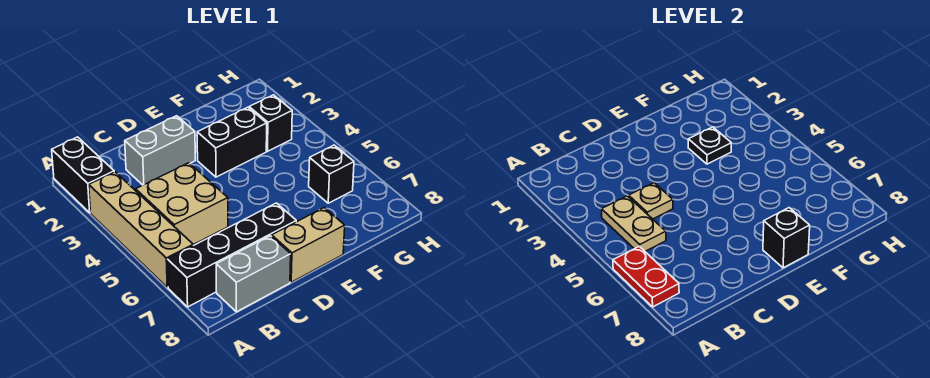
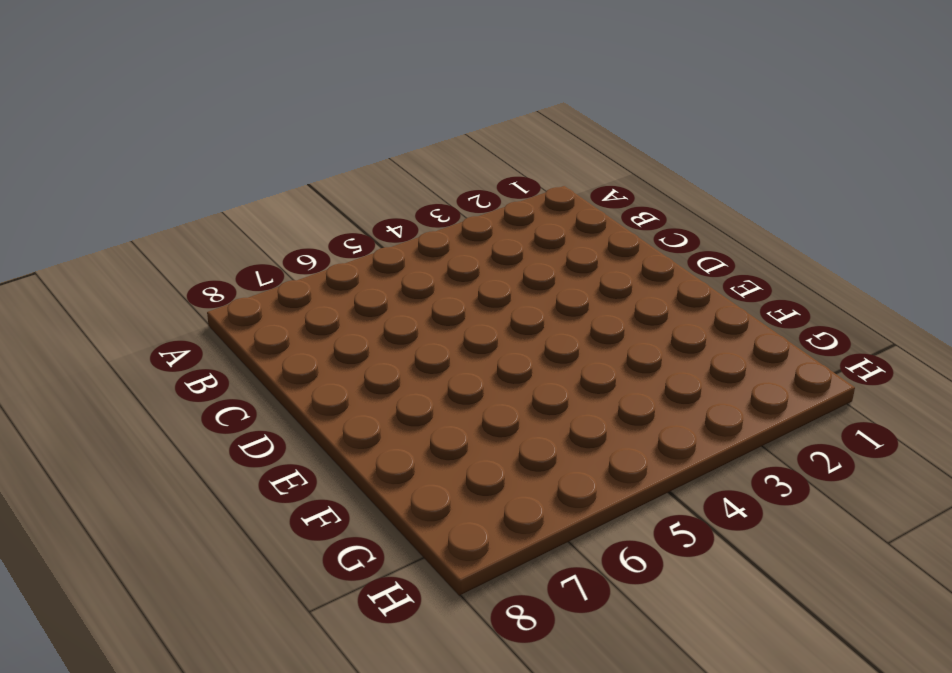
none -> black 1x2 brick [52,137,114,213]
none -> tan 1x4 brick [89,172,193,287]
none -> black 1x4 brick [167,203,296,307]

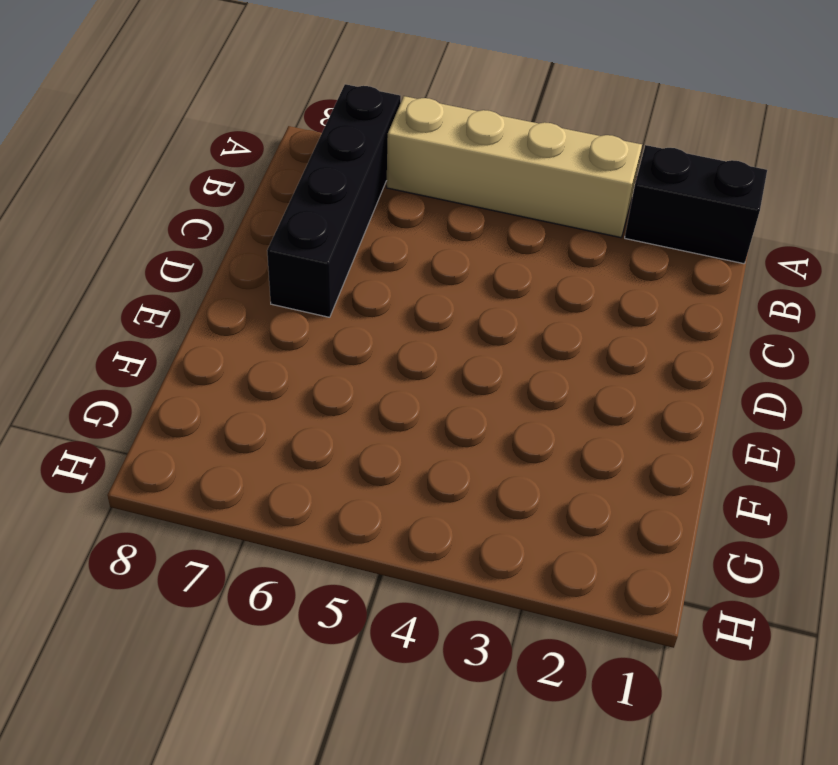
none -> tan 2x2 brick [136,163,228,245]
none -> grey 1x2 brick [216,236,291,312]
none -> grey 1x2 brick [125,116,195,185]

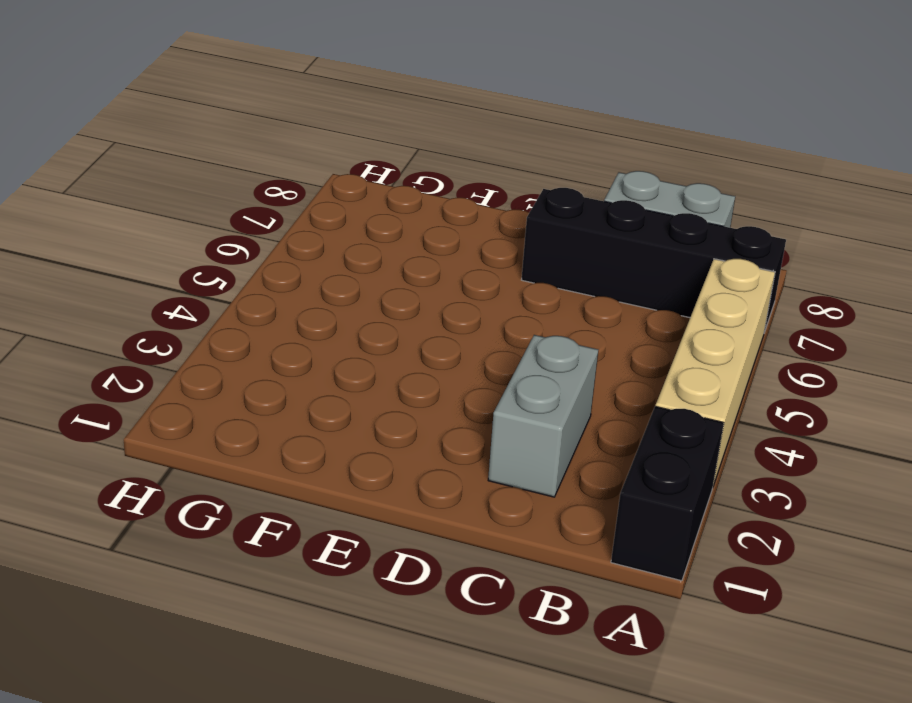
grey 1x2 brick [488,335,598,497] -> grey 1x2 brick turned to [125,116,195,185]
none -> tan 2x2 brick [136,163,228,245]
none -> tan 1x2 brick [272,208,345,282]
none -> black 1x2 brick [197,107,267,177]

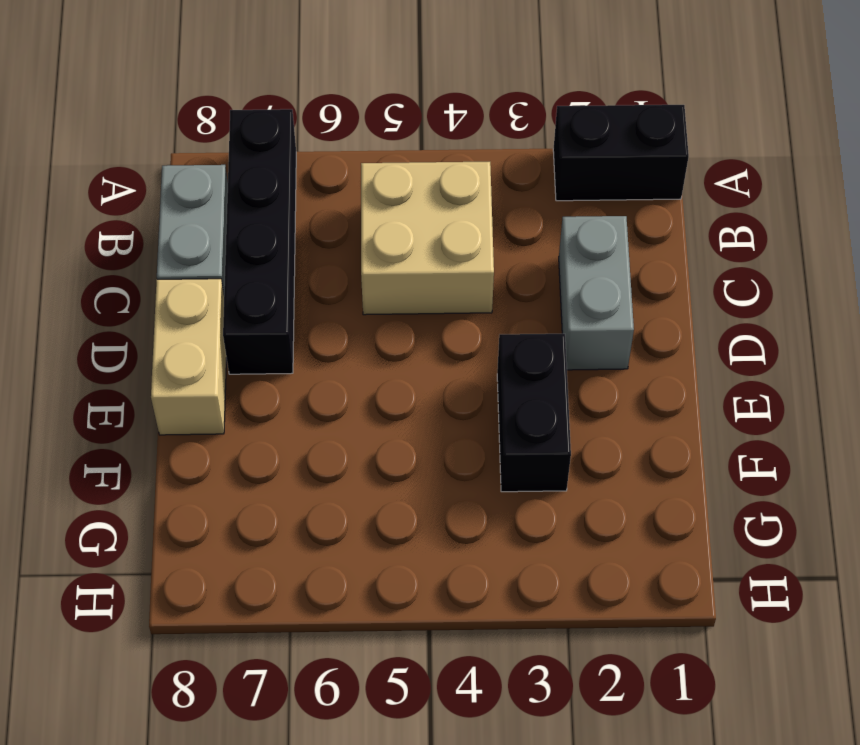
none -> tan 1x4 brick [89,172,193,287]
none -> black 1x1 brick [249,95,292,151]
none -> black 1x1 brick [309,145,354,203]

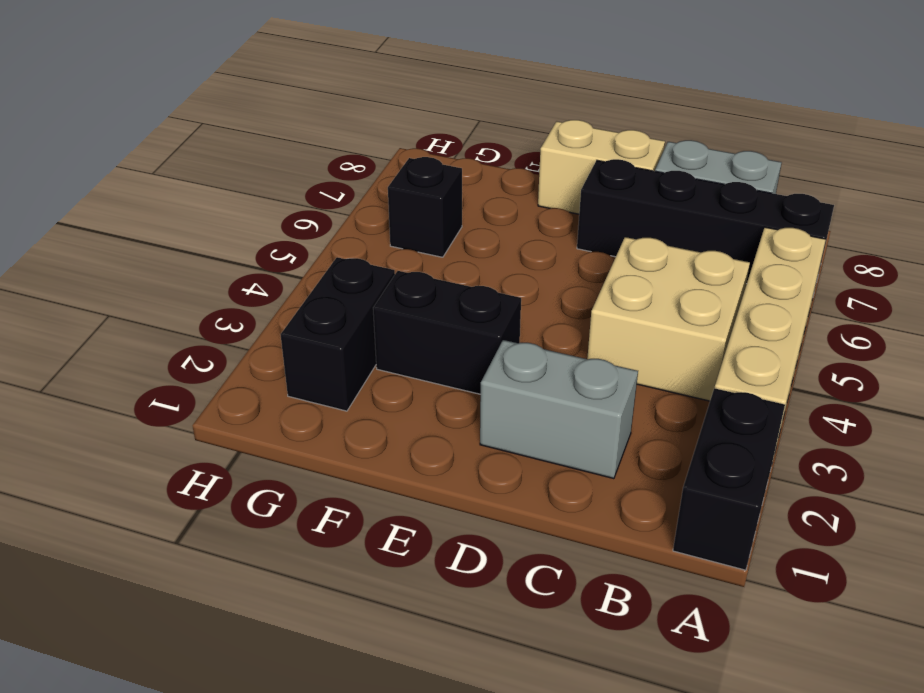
black 1x2 brick [280,257,395,411] -> black 1x1 brick [249,95,292,151]
none -> red 1x2 plate [613,246,679,307]
none -> tan 1x2 plate [602,196,666,251]
none -> tan 1x1 plate [629,183,673,219]

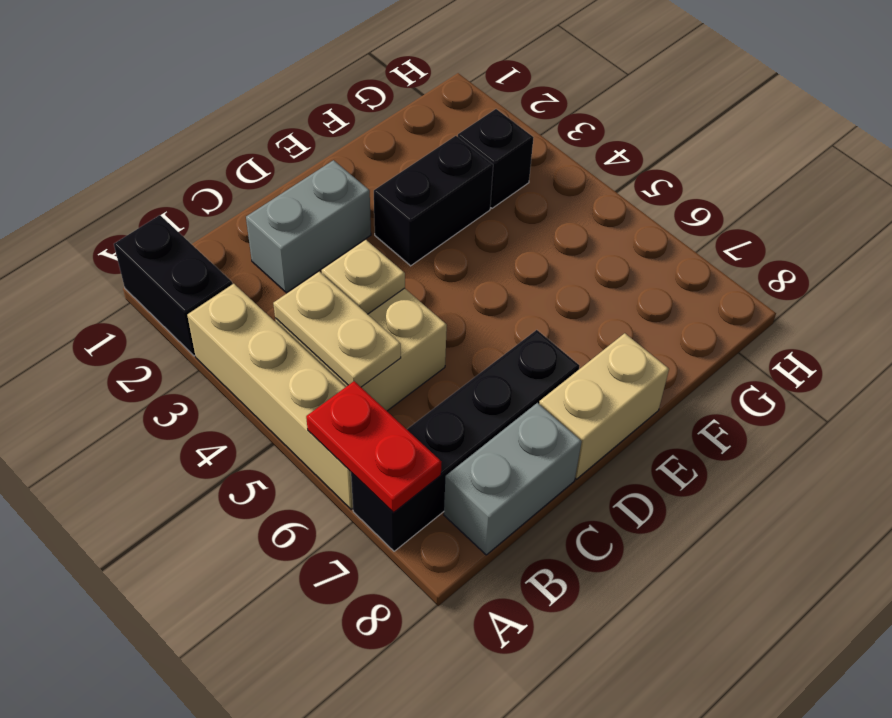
none -> black 1x1 brick [309,145,354,203]
none -> black 1x1 brick [763,208,810,268]
none -> black 1x1 plate [688,127,731,164]

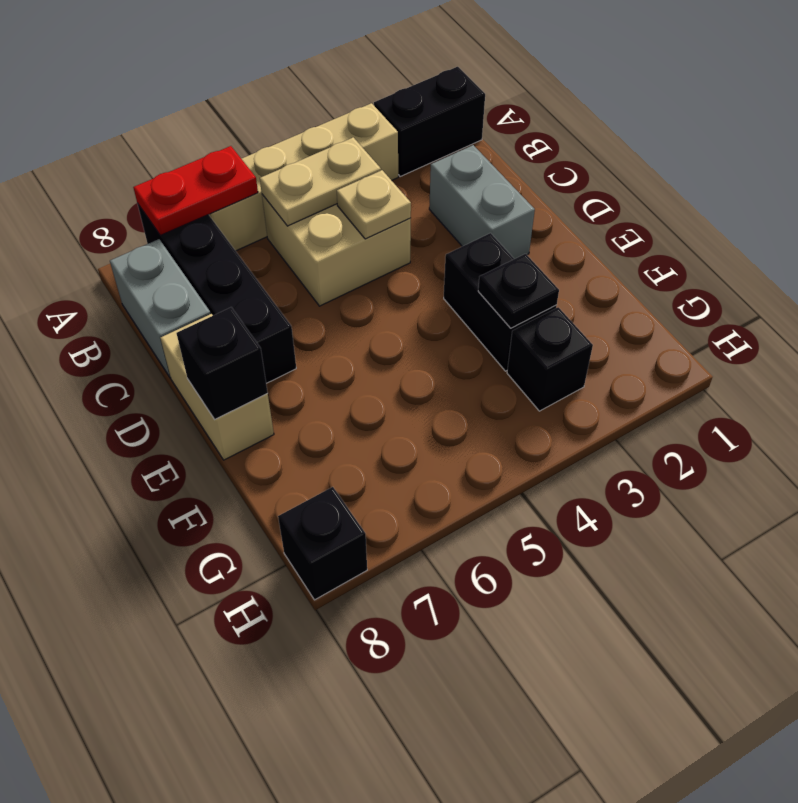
black 1x1 brick [278,487,367,600] -> black 1x1 brick moved to [309,145,354,203]

